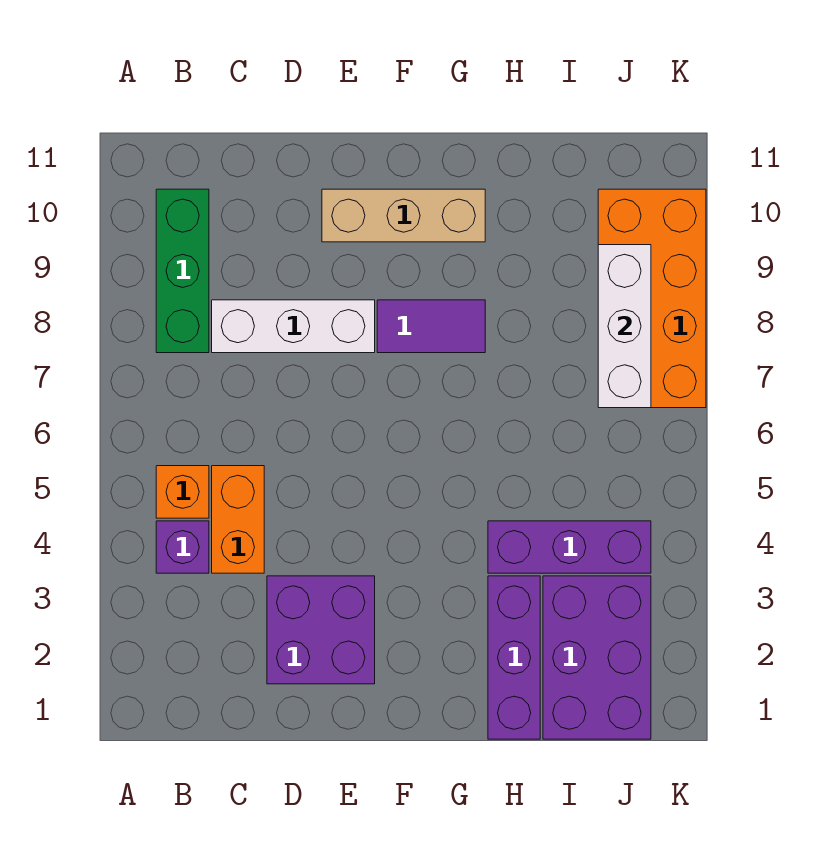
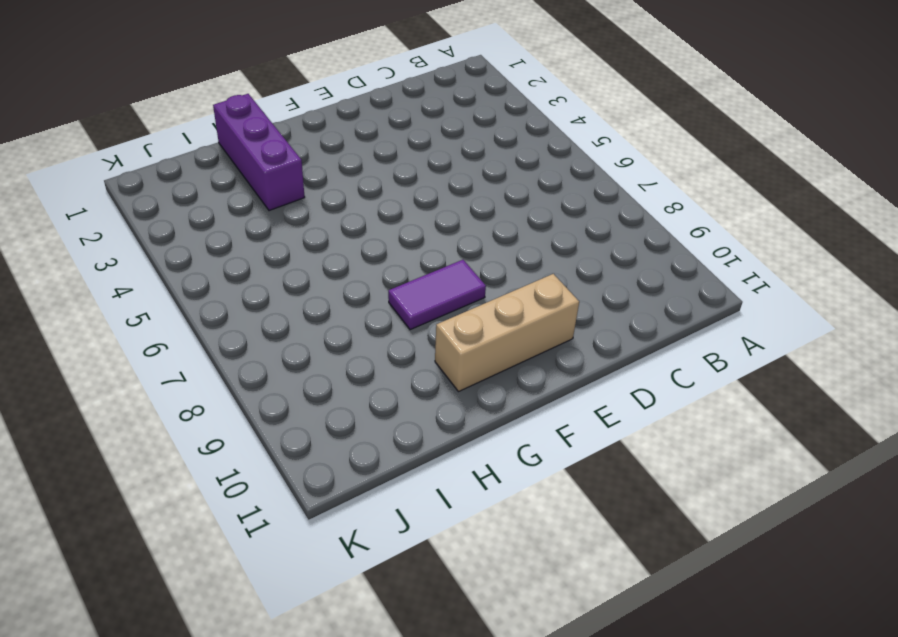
none -> purple 1x1 brick [156,521,209,573]
none -> orange 1x1 brick [156,466,209,518]
none -> green 1x3 brick [156,189,209,353]

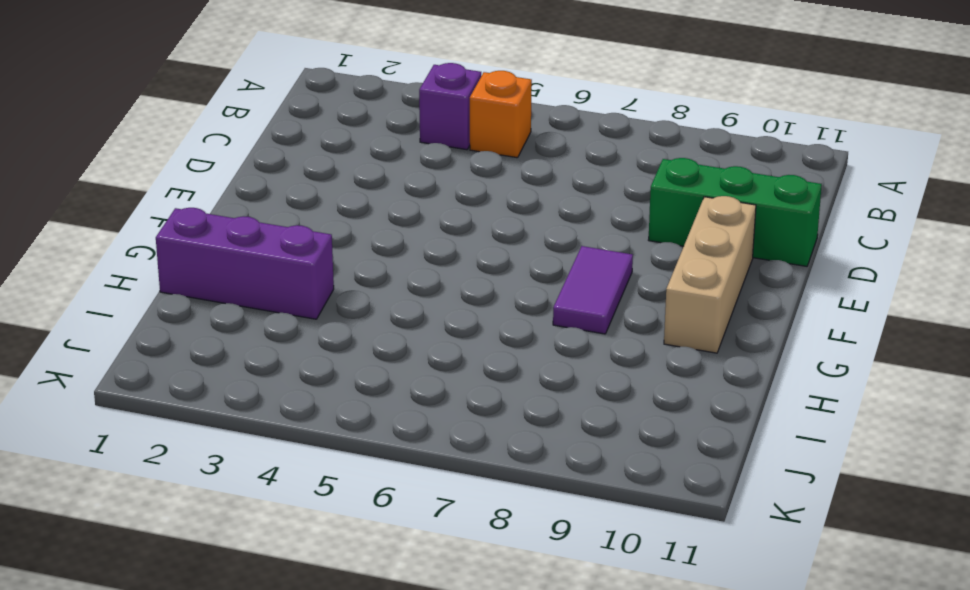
green 1x3 brick [649,158,822,266] -> green 1x3 brick moved to [156,189,209,353]
none -> orange 1x2 brick [212,466,264,573]
none -> white 1x3 brick [212,300,375,353]
none -> purple 2x2 brick [267,576,375,684]

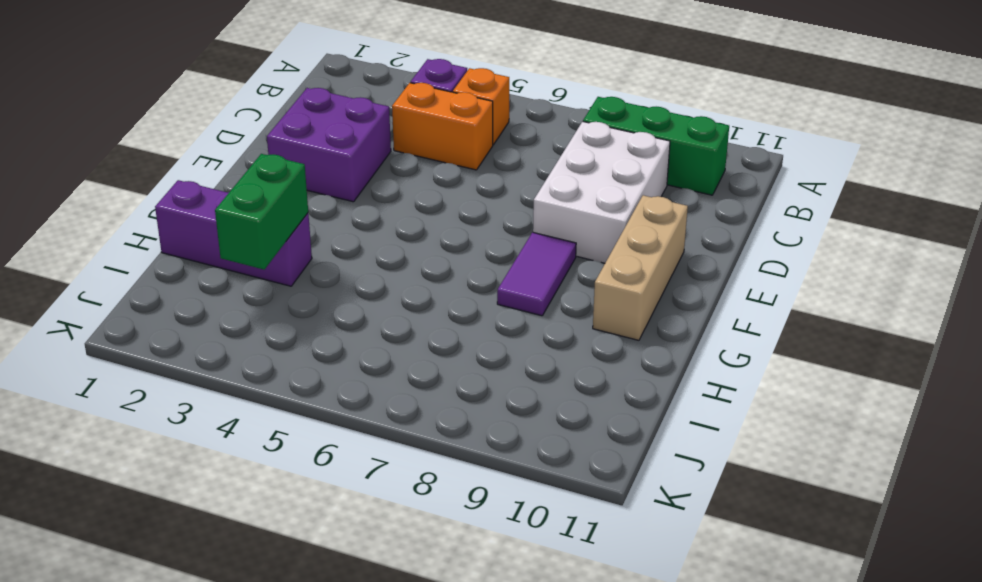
white 2x3 brick [533,121,670,263] -> white 1x3 brick [212,300,375,353]
green 1x2 brick [215,154,308,269] -> none
none -> purple 1x3 brick [488,521,651,573]
none -> purple 2x3 brick [543,576,651,739]
none -> orange 2x4 brick [598,189,706,408]

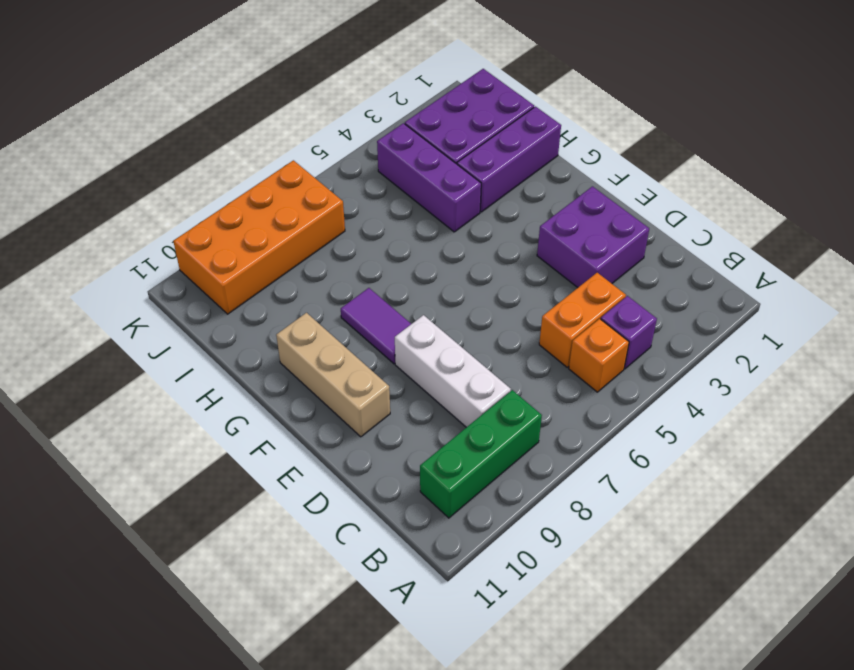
none -> white 1x3 brick [598,245,651,408]

